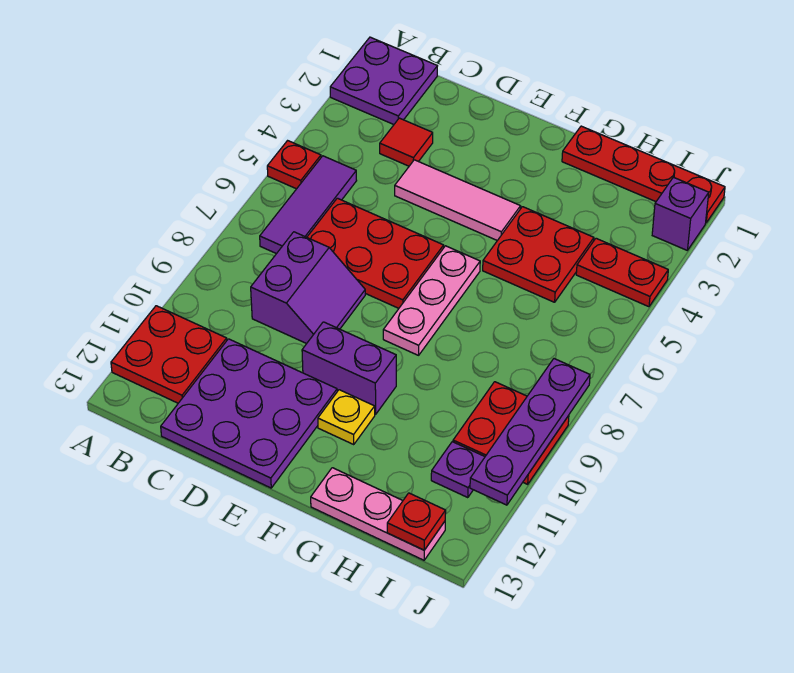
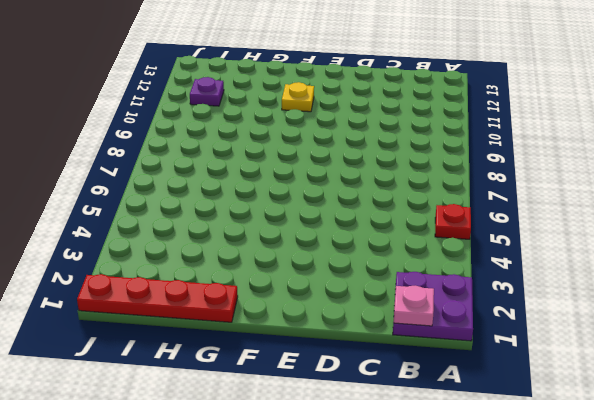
pink 1x1 plate [394,286,434,326] -> none
none -> red 2x2 plate [111,306,227,403]
none -> purple 1x3 tile [260,156,357,254]
none -> red 1x1 tile [380,118,433,166]

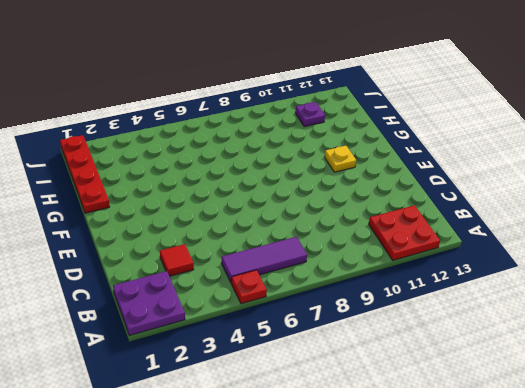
none -> red 2x3 plate [307,198,444,308]
none -> purple 2x2 slope [251,232,365,344]
none -> purple 3x3 plate [161,339,337,488]

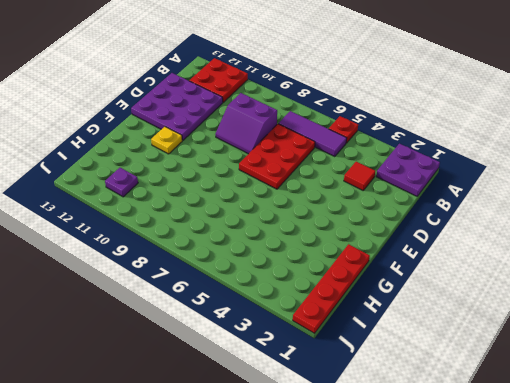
none -> pink 1x3 tile [395,160,521,241]
none -> purple 1x2 brick [302,322,396,414]
none -> pink 1x3 plate [383,246,480,355]

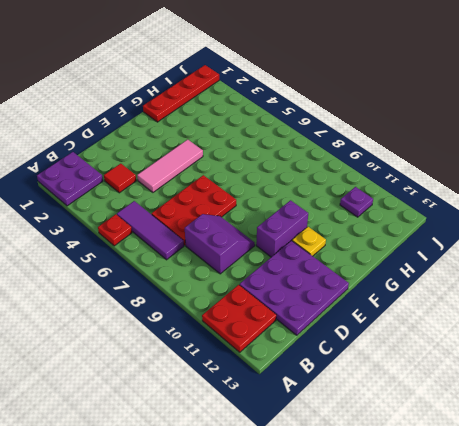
none -> pink 1x3 plate [383,246,480,355]
none -> red 2x2 plate [483,207,594,302]
none -> pink 1x3 plate [311,468,445,560]

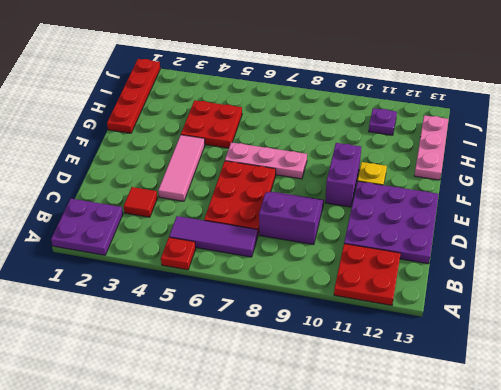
none -> red 1x2 plate [576,238,668,307]
none -> red 2x2 plate [453,382,569,484]
none -> purple 1x1 brick [652,177,709,250]

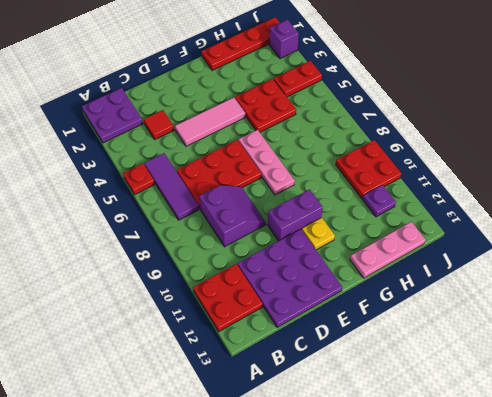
none -> red 1x1 plate [387,493,446,550]
none -> purple 1x4 plate [470,359,590,505]

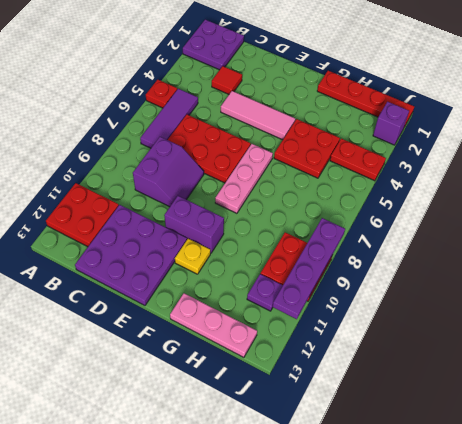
none -> red 1x1 plate [387,493,446,550]

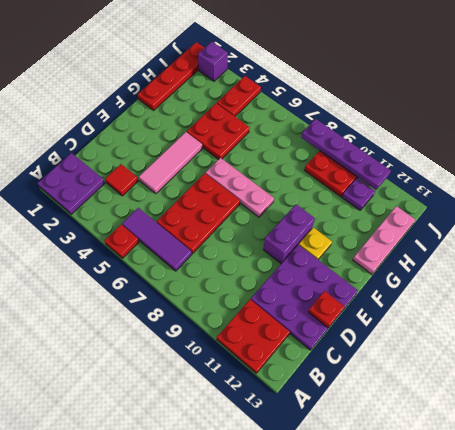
red 1x1 plate [308,291,345,328] -> red 1x1 plate moved to [387,493,446,550]
none -> purple 2x2 slope [251,232,365,344]

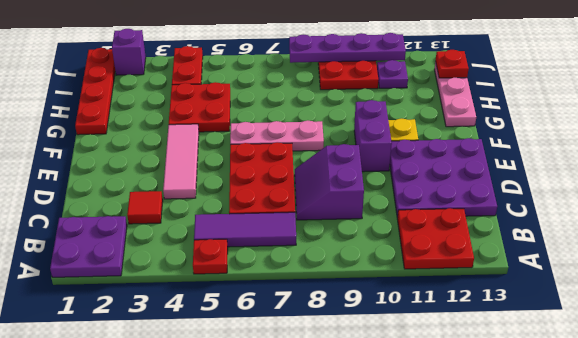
purple 2x2 slope [295,144,364,220] -> purple 2x2 slope turned to [251,232,365,344]

